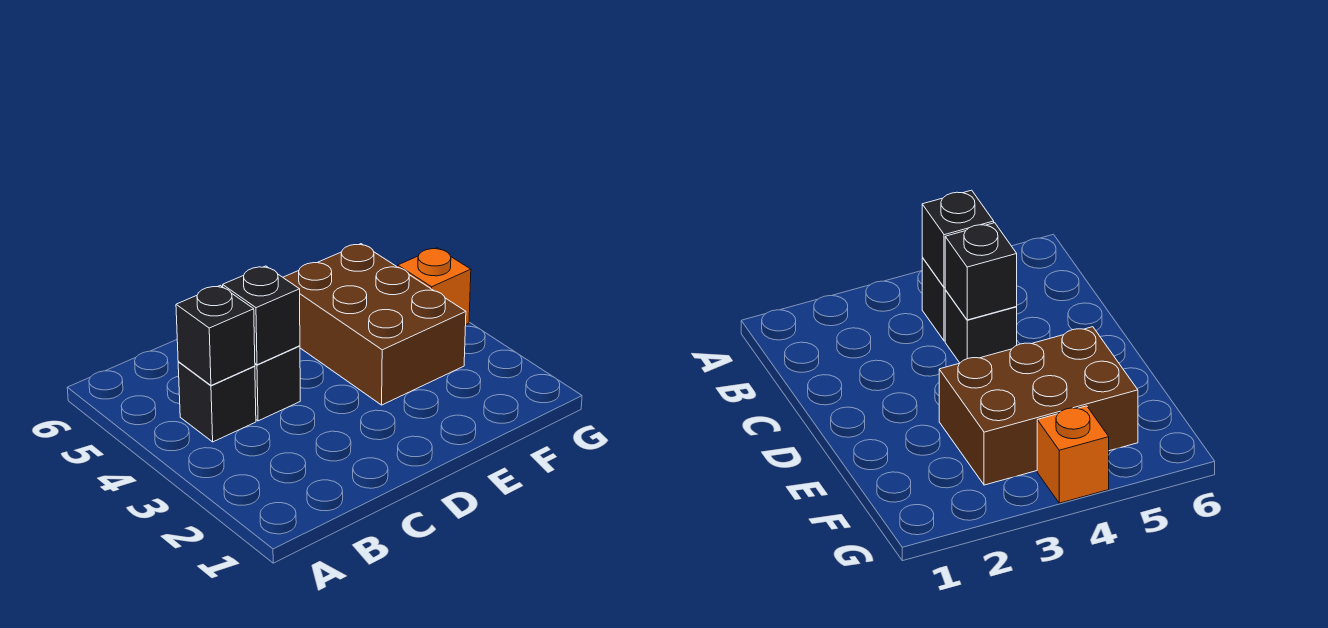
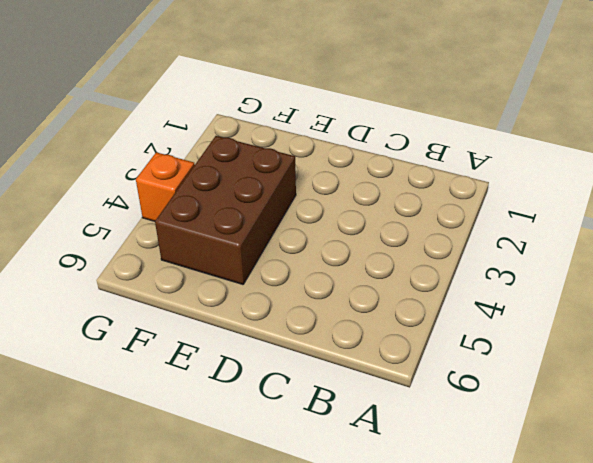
none -> black 1x1 brick [178,362,256,442]
none -> black 1x1 brick [255,346,300,421]

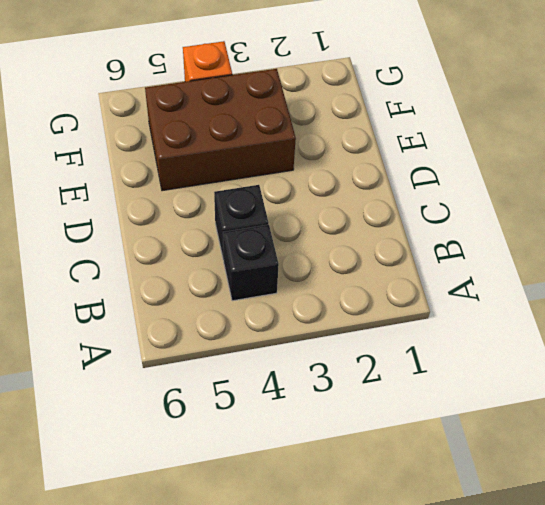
none -> black 1x1 brick [176,285,255,385]
none -> black 1x1 brick [223,266,300,365]

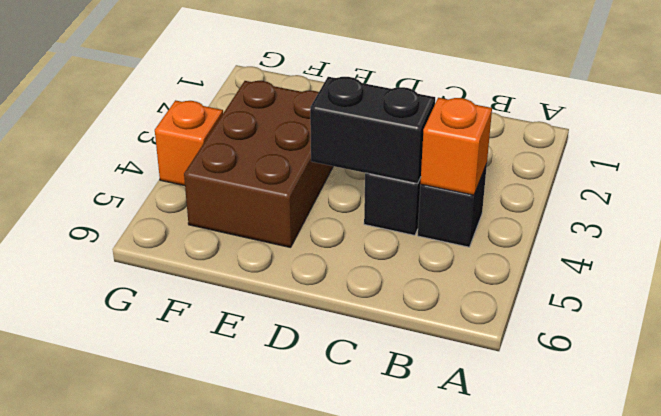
orange 1x1 brick [420,98,492,195] -> black 1x1 brick [176,285,255,385]
black 1x2 brick [310,77,435,184] -> black 1x1 brick [223,266,300,365]

